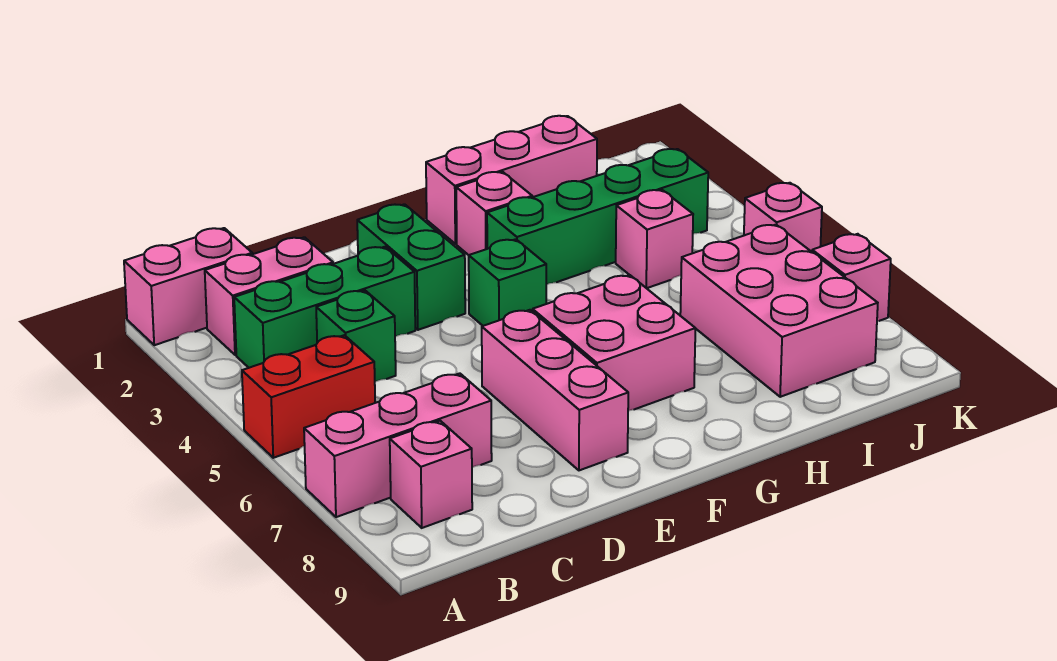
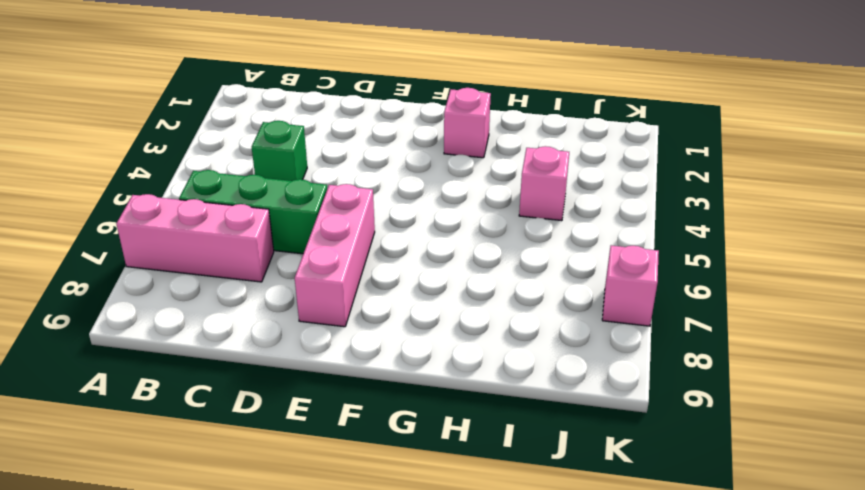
green 1x3 brick [179,170,327,254] -> green 1x3 brick moved to [234,247,415,368]
none -> pink 1x2 brick [124,228,252,345]
none -> red 1x2 brick [242,335,375,458]
none -> pink 1x2 brick [205,237,333,355]

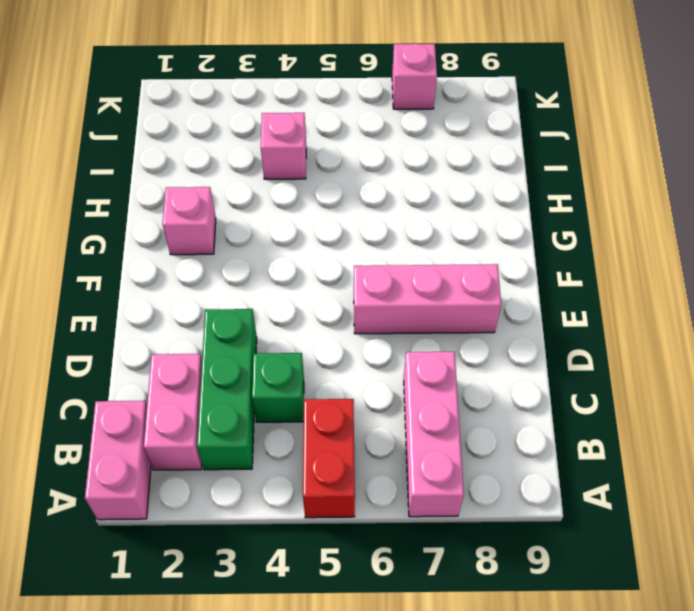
none -> pink 1x1 brick [390,421,472,528]
none -> green 1x2 brick [357,204,465,330]
none -> green 1x1 brick [469,239,546,326]

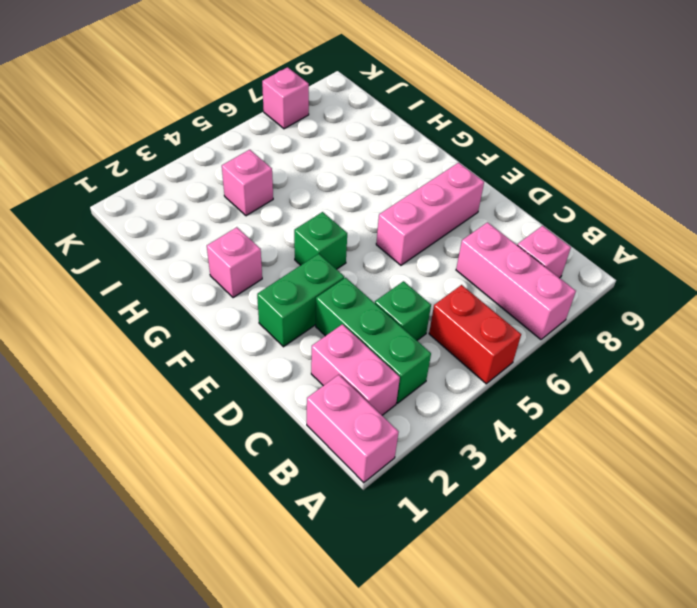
none -> pink 2x2 brick [533,275,695,411]
none -> pink 1x3 brick [426,116,597,244]
none -> green 1x4 brick [487,149,708,284]

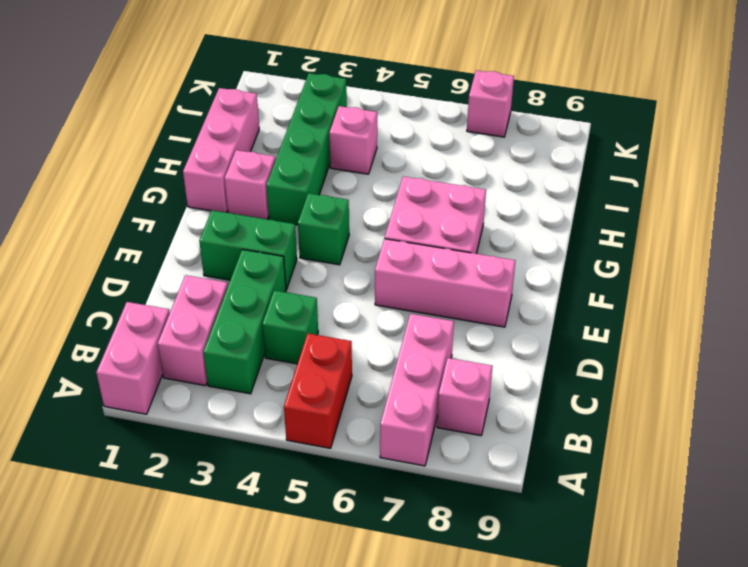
none -> pink 2x3 brick [680,225,878,397]
none -> pink 1x1 brick [744,183,822,252]

